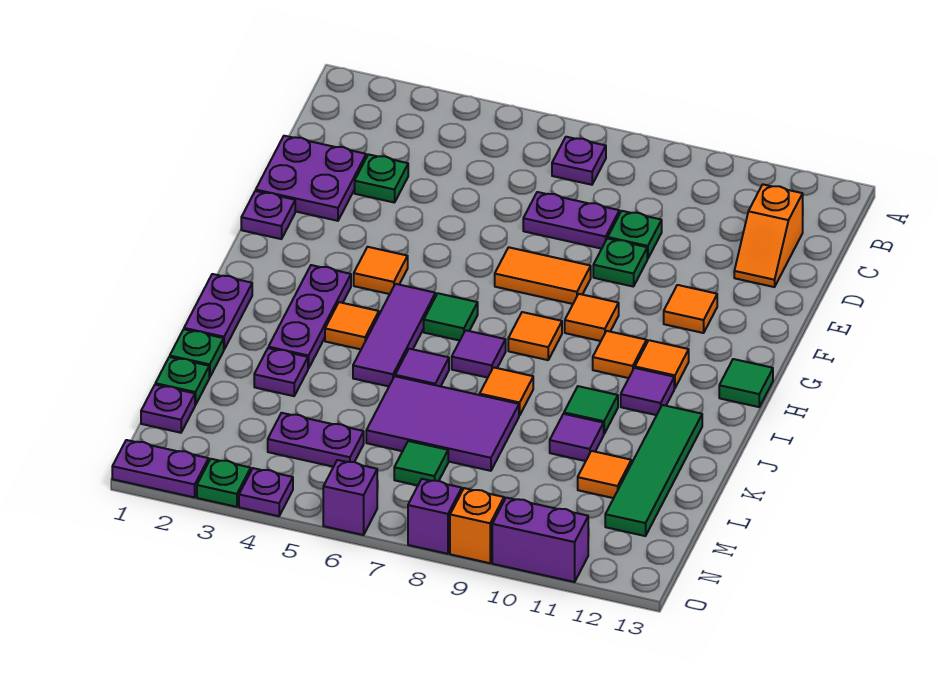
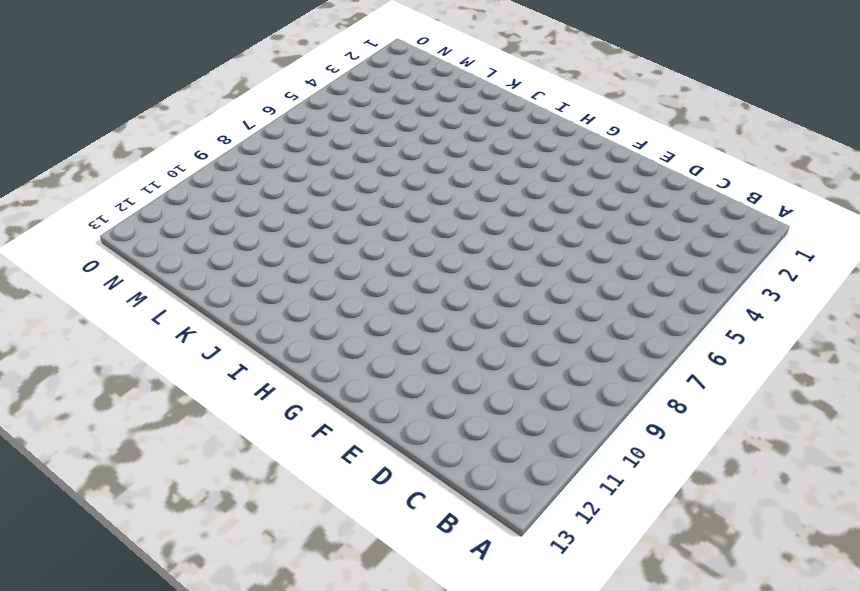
none -> purple 1x1 plate [552,137,606,185]
none -> orange 1x2 slope [734,184,803,287]
none -> purple 2x2 plate [256,136,366,221]
none -> green 1x1 plate [355,154,408,203]

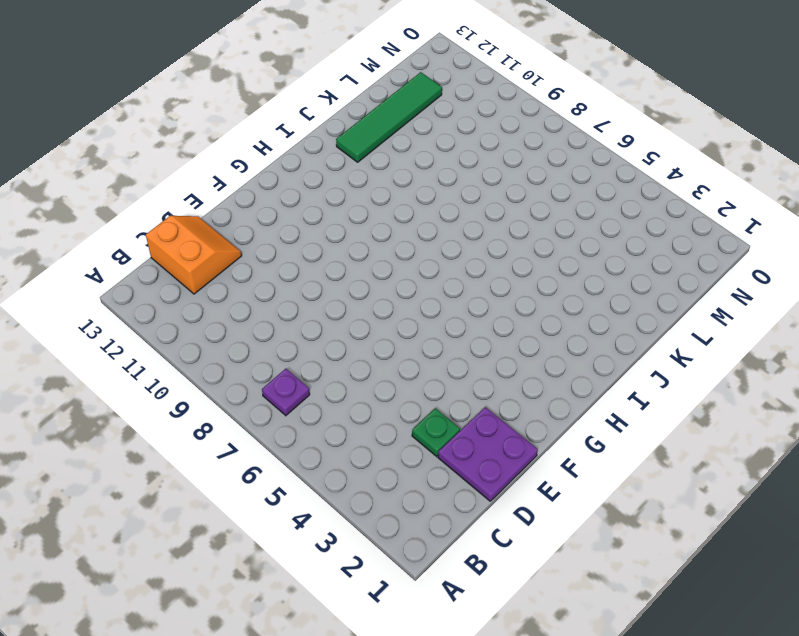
orange 2x2 slope [146,216,242,294] -> orange 1x2 slope [734,184,803,287]
none -> purple 1x2 plate [523,192,619,249]
none -> green 1x1 plate [608,211,662,259]
none -> green 1x1 plate [593,238,647,287]
none -> purple 1x1 plate [241,191,295,239]

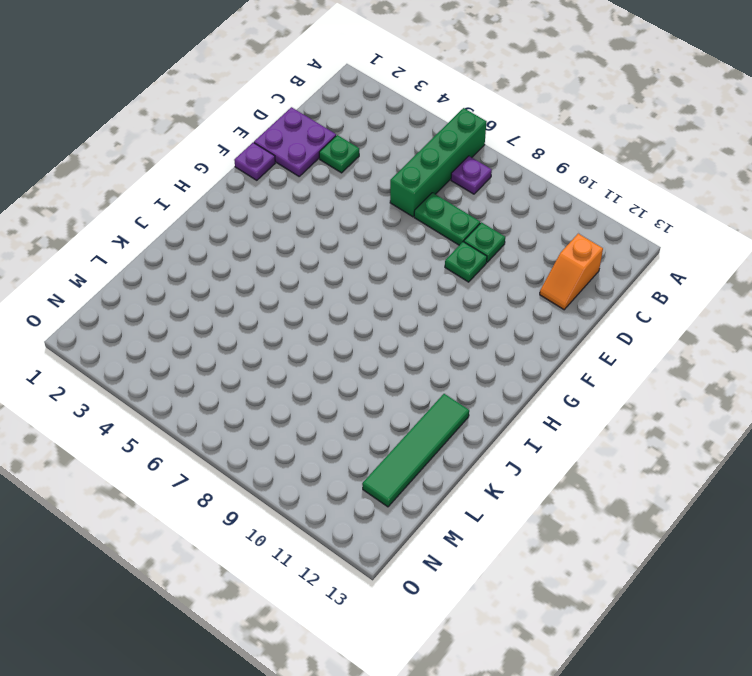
green 1x4 brick [390,108,486,217] -> none
green 1x2 plate [414,193,480,245] -> purple 1x2 plate [523,192,619,249]
none -> orange 1x2 tile [495,247,591,304]
none -> orange 1x1 tile [664,285,717,333]
none -> orange 1x1 tile [354,247,408,294]
none -> orange 1x1 tile [565,294,619,341]

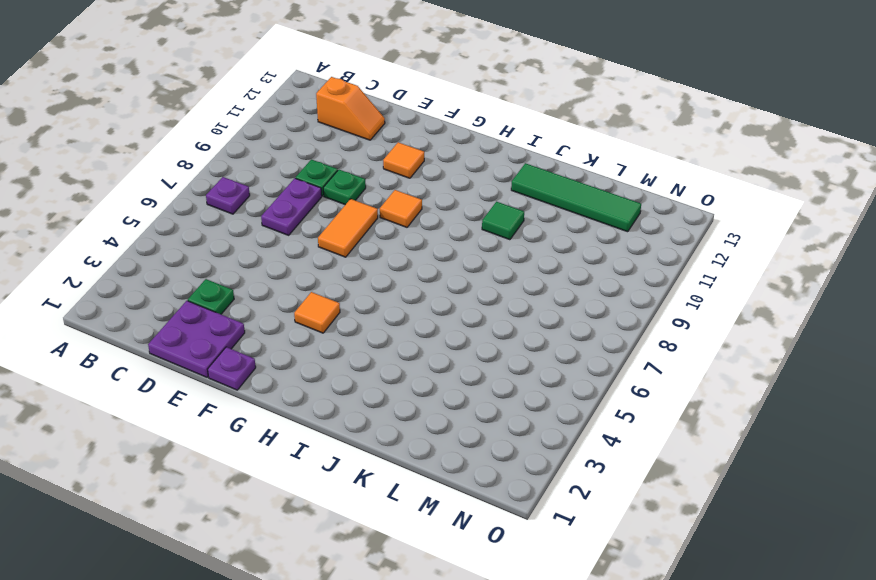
none -> purple 1x3 plate [269,265,351,369]
none -> purple 1x3 tile [353,284,435,386]
none -> green 1x1 tile [424,293,478,341]
none -> orange 1x1 tile [508,312,562,360]

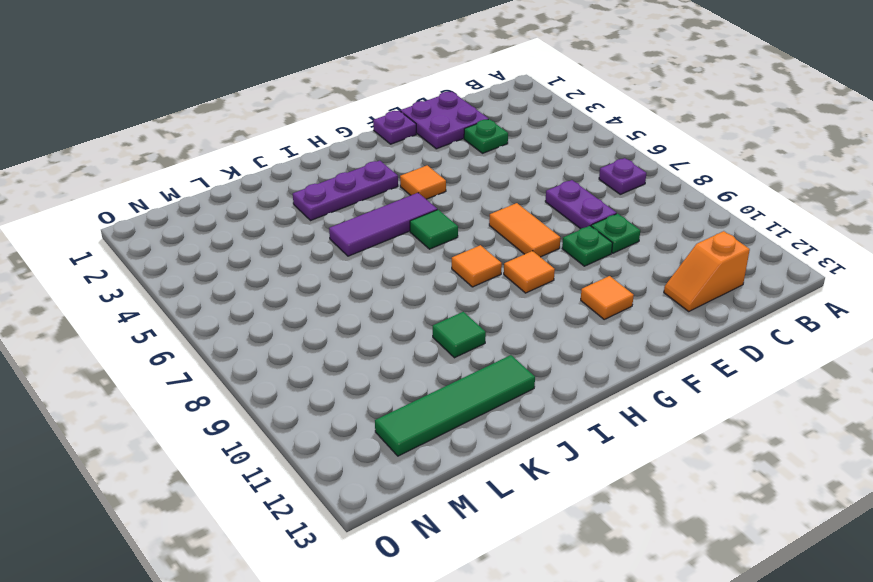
none -> orange 1x1 tile [593,331,647,378]
none -> orange 1x1 tile [635,340,689,388]
none -> green 1x1 tile [719,359,773,407]
none -> purple 1x2 plate [184,274,252,349]

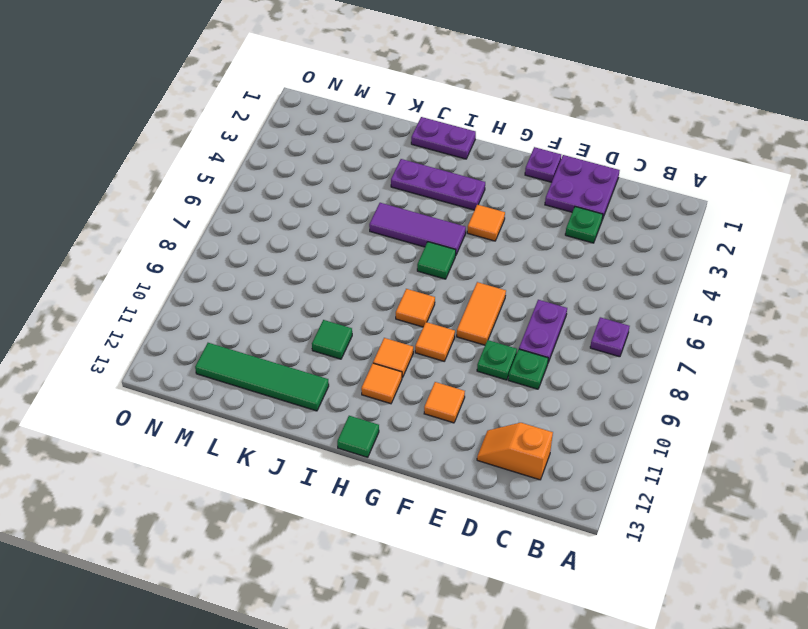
none -> orange 1x1 tile [325,302,379,349]
none -> purple 1x1 tile [452,330,506,378]
none -> purple 1x1 tile [621,368,674,415]
none -> purple 1x1 tile [395,349,449,386]

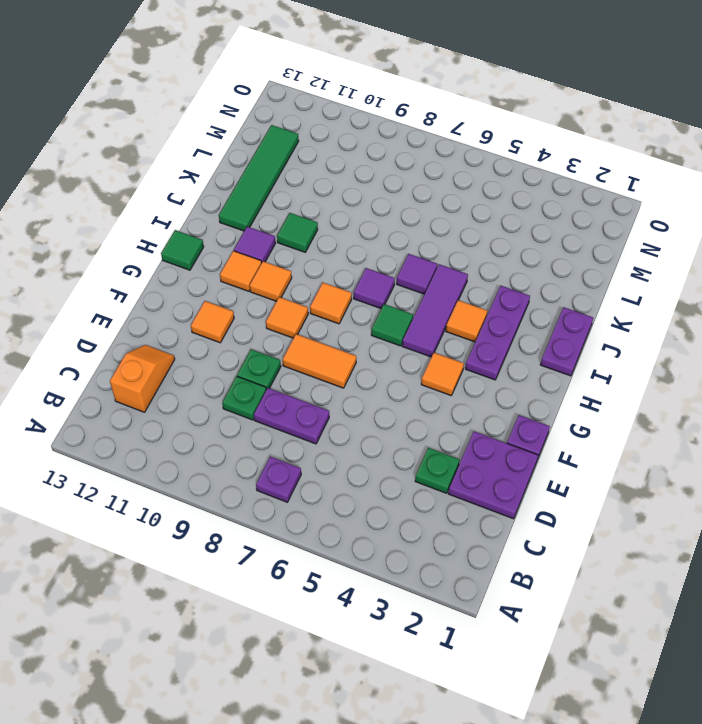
none -> orange 1x1 tile [480,367,533,415]
none -> green 1x1 plate [170,329,224,377]
none -> purple 1x1 plate [254,348,308,396]
none -> purple 2x3 tile [366,376,519,471]

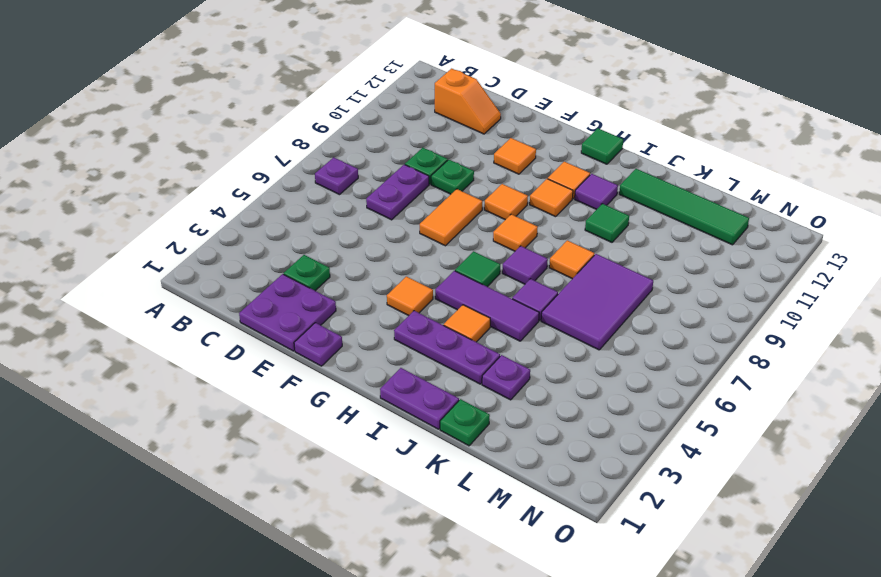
none -> purple 1x1 tile [550,414,604,461]
none -> green 1x1 plate [155,357,209,405]
none -> orange 1x1 tile [578,451,631,498]
none -> purple 1x1 plate [141,385,195,433]

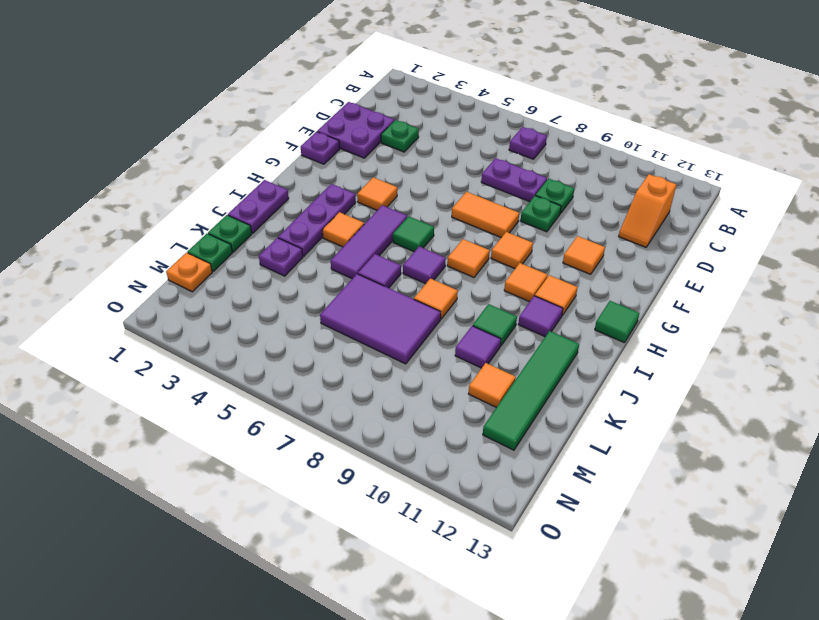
orange 1x1 plate [166,253,212,292] -> purple 1x1 plate [141,385,195,433]
none -> purple 1x2 plate [268,413,364,467]
none -> green 1x1 tile [394,441,448,485]
none -> purple 1x2 plate [112,440,208,497]
none -> green 1x1 plate [197,459,251,507]

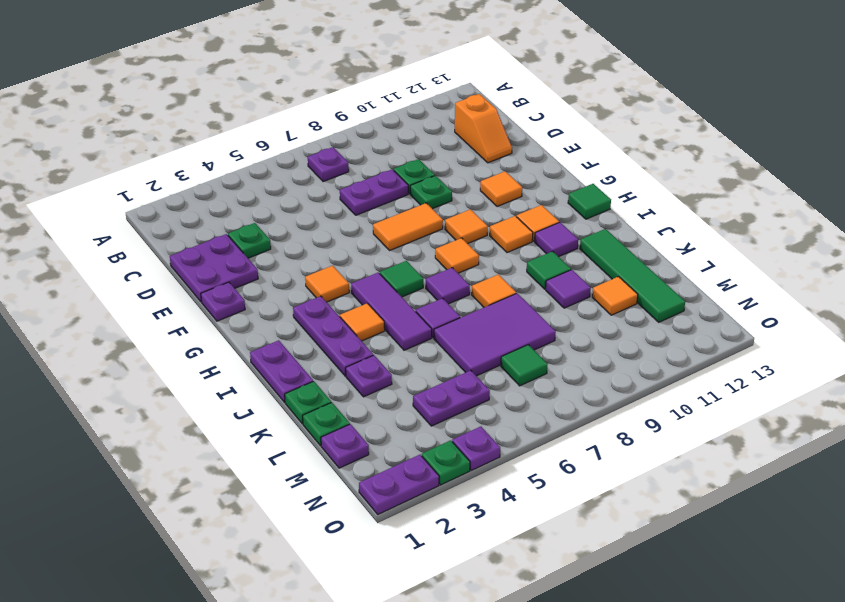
none -> purple 1x1 brick [323,460,377,535]
none -> purple 1x1 brick [408,479,462,554]
none -> orange 1x1 brick [450,488,504,563]
none -> purple 1x2 brick [492,498,588,582]

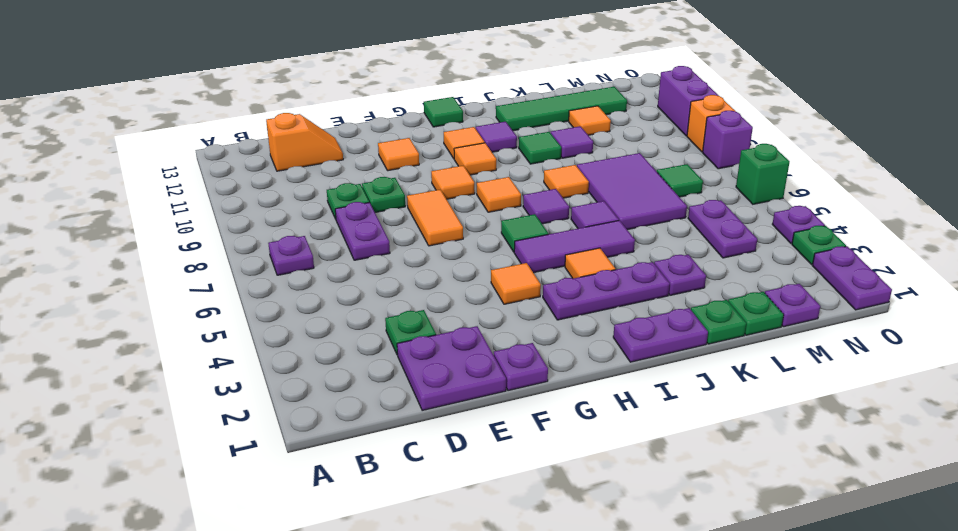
green 1x1 brick [736,144,790,204] -> purple 1x1 brick [323,460,377,535]

